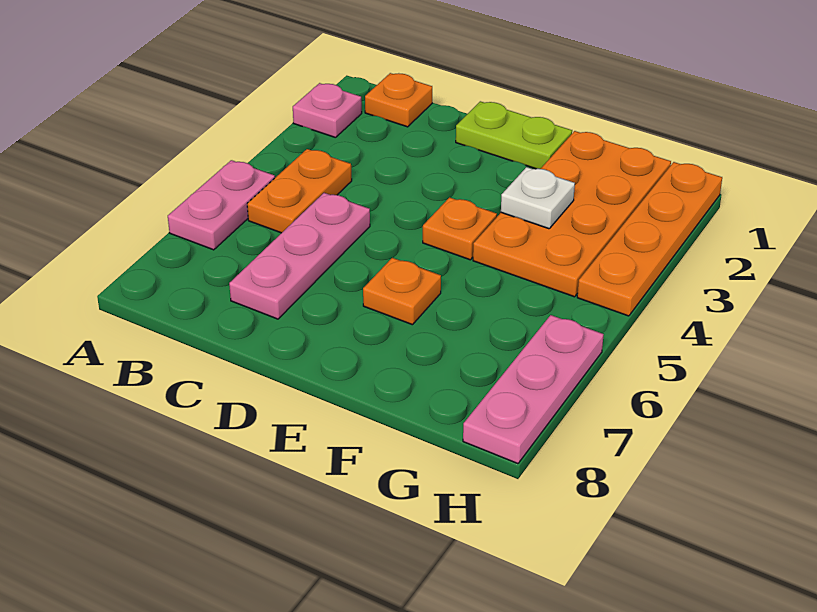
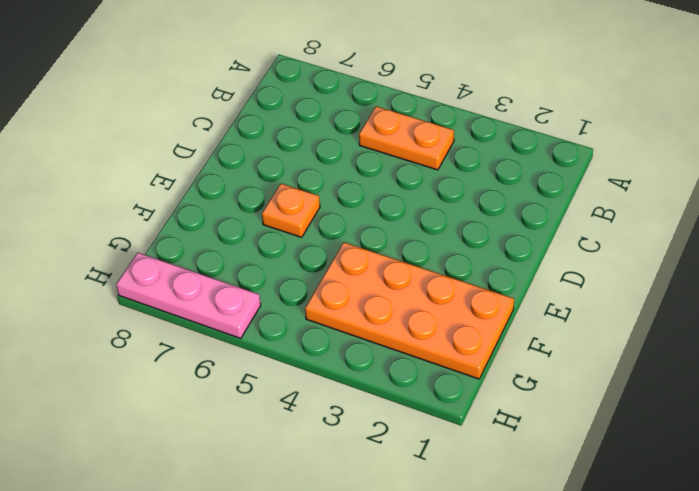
none -> pink 1x1 plate [293,83,362,138]
none -> pink 1x2 plate [168,160,275,250]
none -> orange 1x1 plate [365,73,432,127]

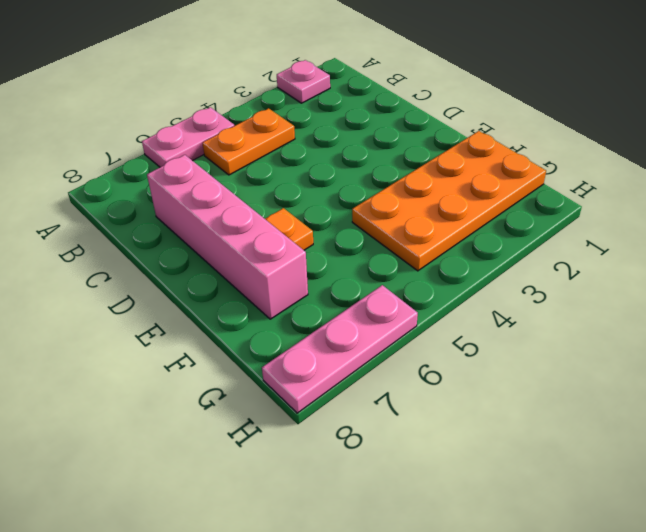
pink 1x4 brick [147,155,308,319] -> pink 1x3 plate [229,193,370,319]
none -> orange 1x1 plate [365,73,432,127]
none -> lime 1x2 plate [456,101,572,169]
none -> orange 1x1 plate [423,197,497,260]

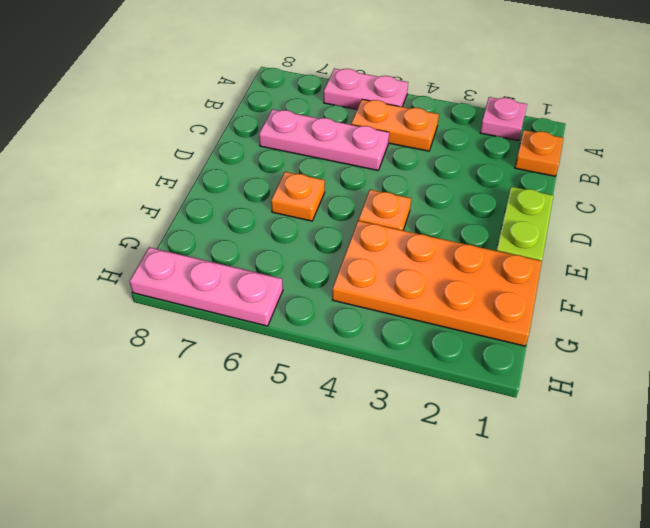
none -> orange 1x4 plate [577,162,722,316]
none -> white 1x1 plate [501,167,575,229]

